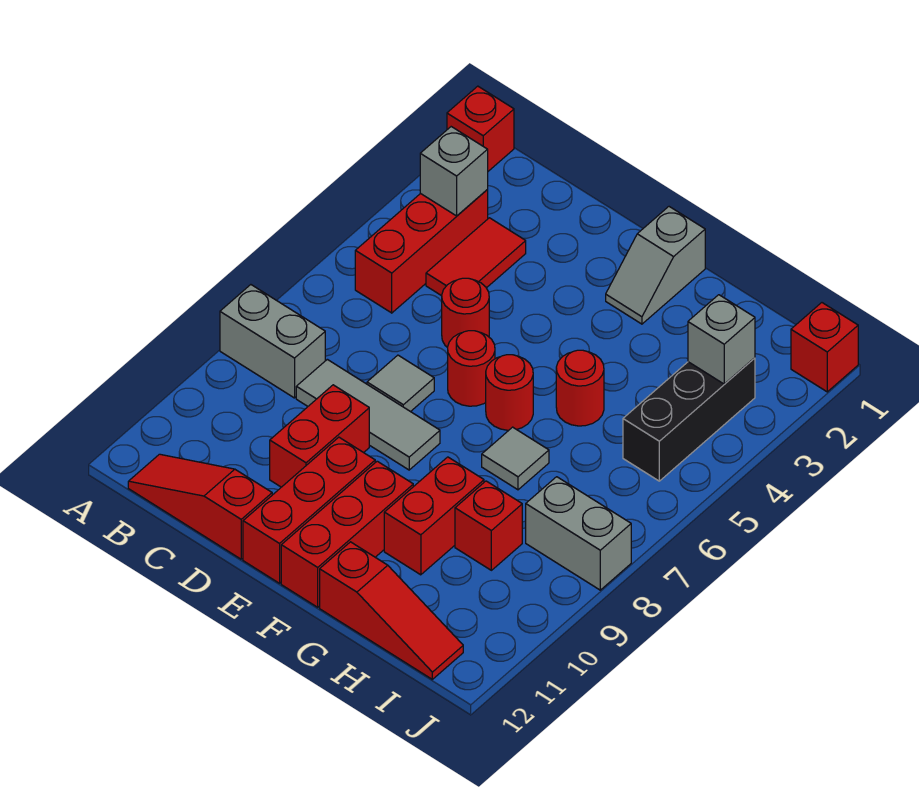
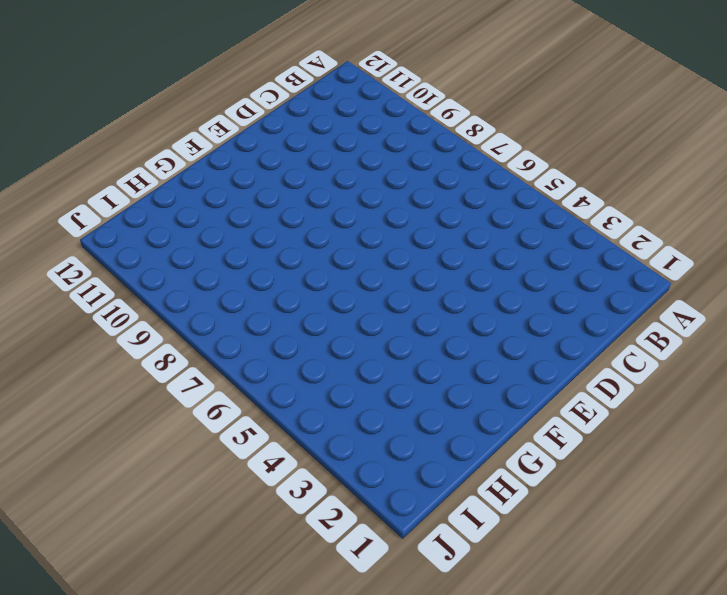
none -> red 1x1 brick [447,86,514,171]
none -> grey 1x2 brick [220,285,325,398]
none -> red 1x3 brick [355,190,488,313]

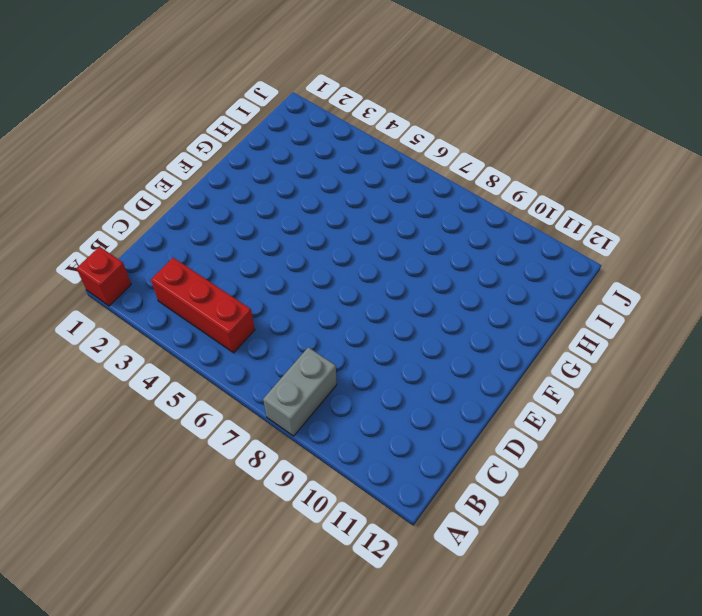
none -> red 1x3 slope [128,454,272,559]
none -> red 1x2 tile [426,218,526,296]
none -> grey 1x3 tile [296,359,440,470]

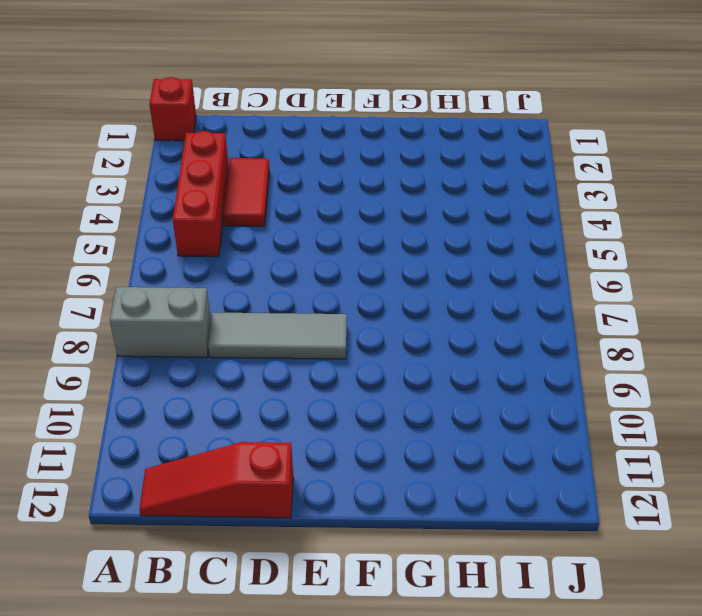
none -> red 1x1 round brick [442,278,489,348]
none -> grey 1x1 tile [367,355,434,412]
none -> red 1x2 brick [270,385,369,487]

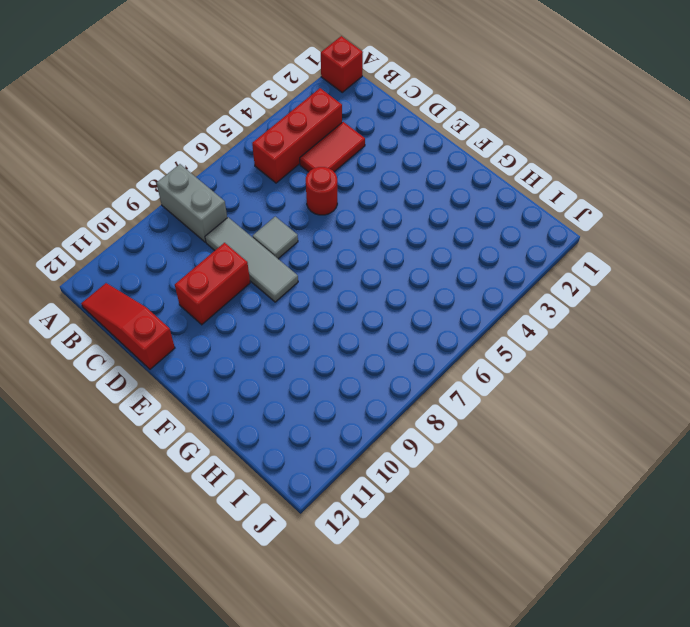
none -> red 1x1 round brick [448,331,495,406]
none -> red 1x3 brick [243,437,375,583]
none -> grey 1x2 slope [606,207,705,324]

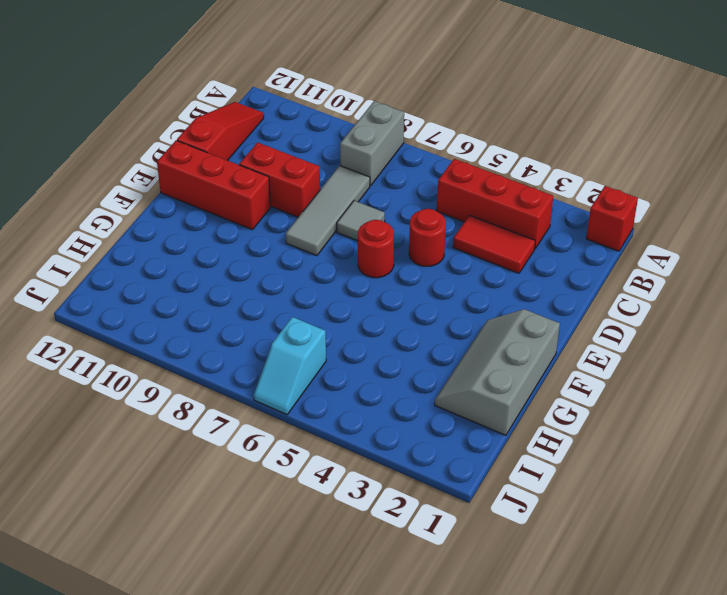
grey 2x3 slope [435,309,560,435] -> grey 1x2 slope [606,207,705,324]
cyan 1x2 slope [254,317,326,415] -> none
none -> red 1x1 round brick [486,355,533,430]
none -> red 1x3 brick [281,461,413,607]
none -> red 1x1 round brick [556,350,604,426]

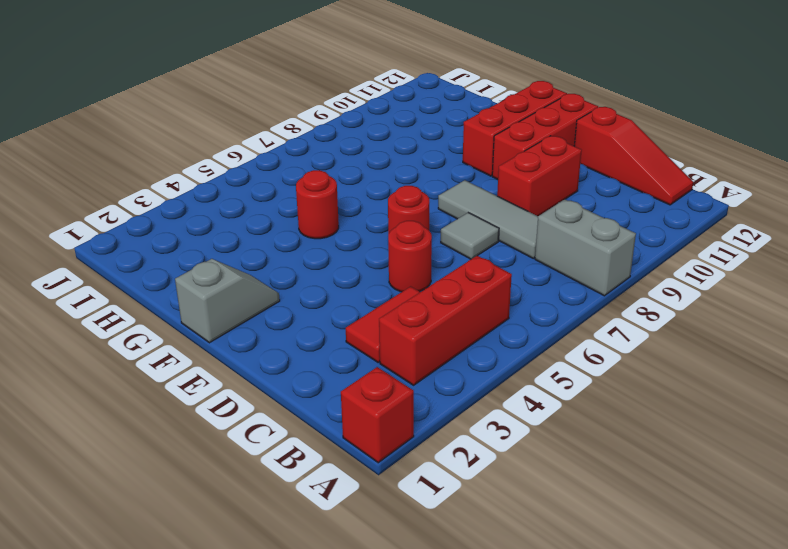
none -> red 1x1 round brick [486,355,533,430]
none -> grey 1x1 tile [482,427,549,490]
none -> red 1x2 brick [384,457,484,575]

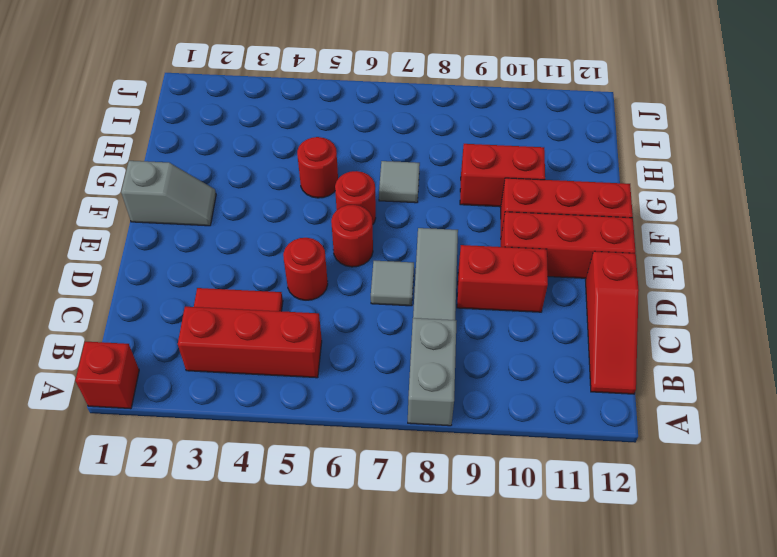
none -> red 1x3 slope [320,542,463,679]
none -> red 1x1 brick [455,481,522,570]
none -> black 1x3 brick [623,358,755,481]

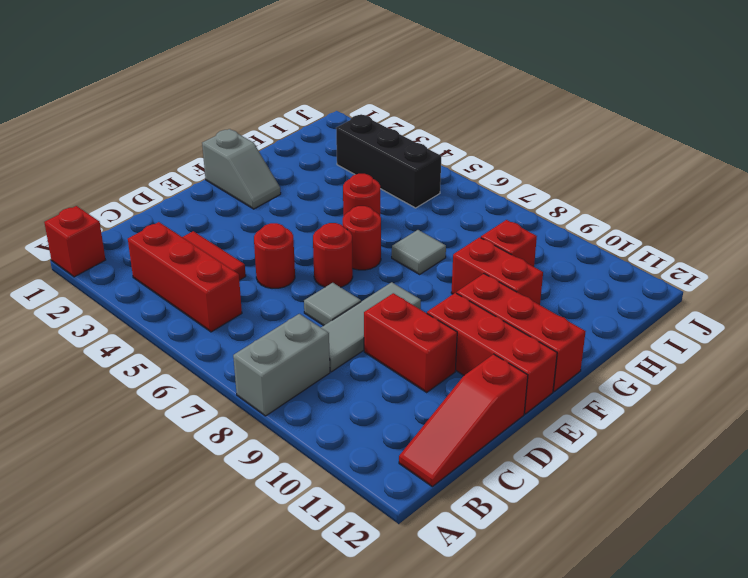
none -> red 1x3 slope [320,542,463,679]
none -> grey 1x2 brick [526,477,631,590]
none -> red 1x1 brick [791,303,858,392]

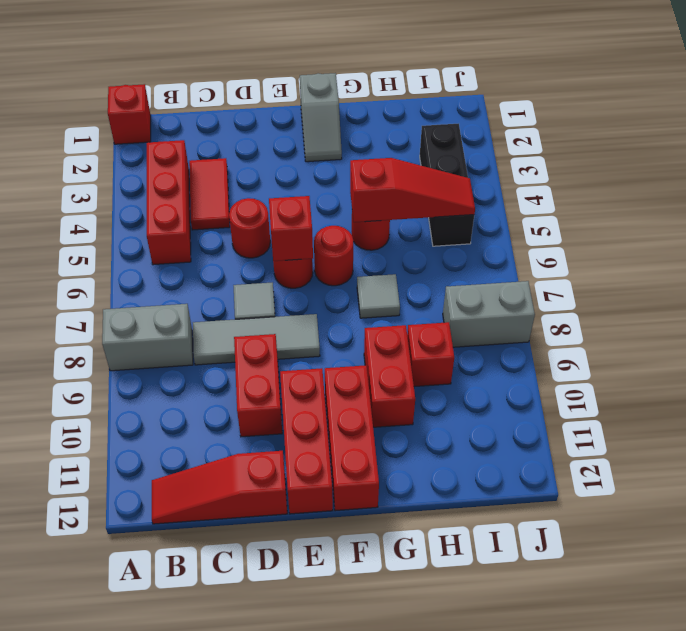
red 1x1 brick [269,196,313,261] -> red 1x1 brick moved to [791,303,858,392]
red 1x3 slope [350,158,475,222] -> red 1x3 slope moved to [320,542,463,679]
none -> grey 1x1 brick [420,127,488,216]
none -> grey 1x1 brick [688,295,755,384]

